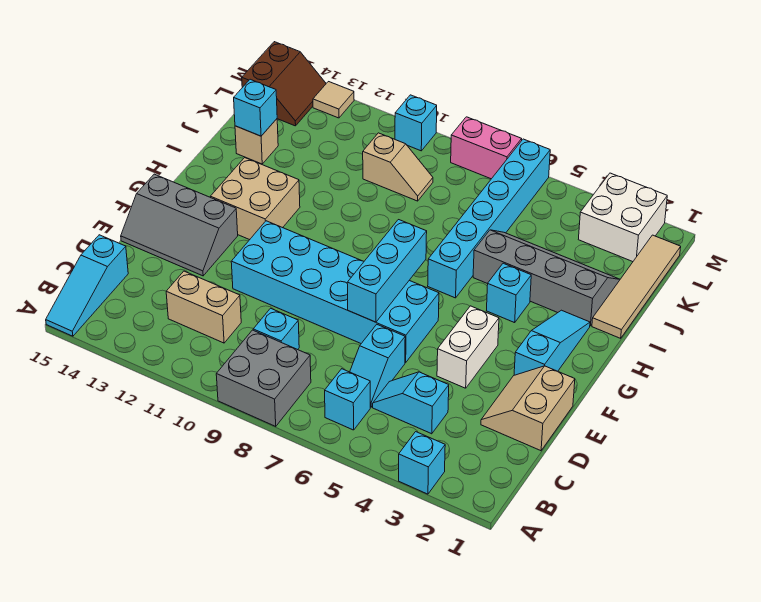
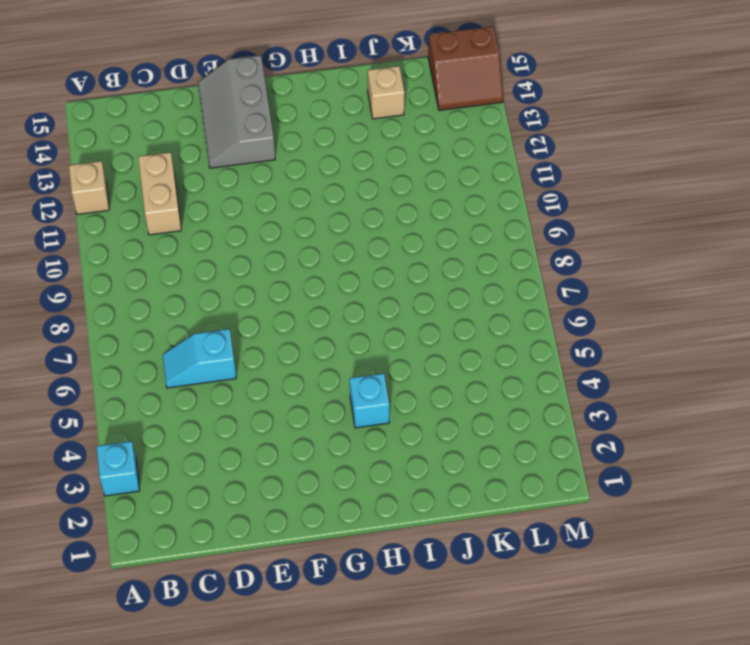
tan 1x1 brick [69,161,109,214] -> none
none -> grey 2x2 brick [216,330,311,426]
none -> cyan 1x3 slope [46,235,128,336]
none -> cyan 1x1 brick [325,369,370,430]

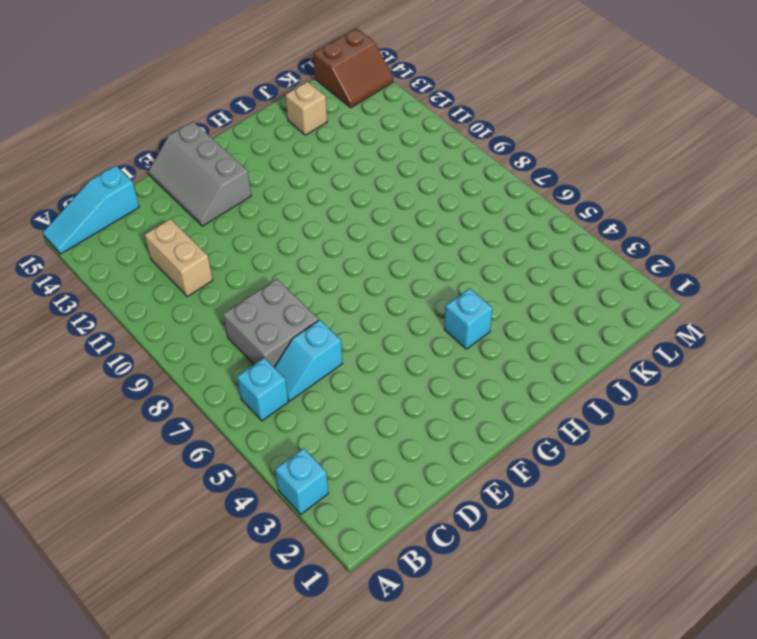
grey 2x2 brick [223,279,319,367] -> grey 2x2 brick moved to [216,330,311,426]
none -> cyan 1x2 slope [373,372,449,434]
none -> cyan 1x1 brick [253,308,299,350]
none -> tan 2x2 slope [481,366,575,451]

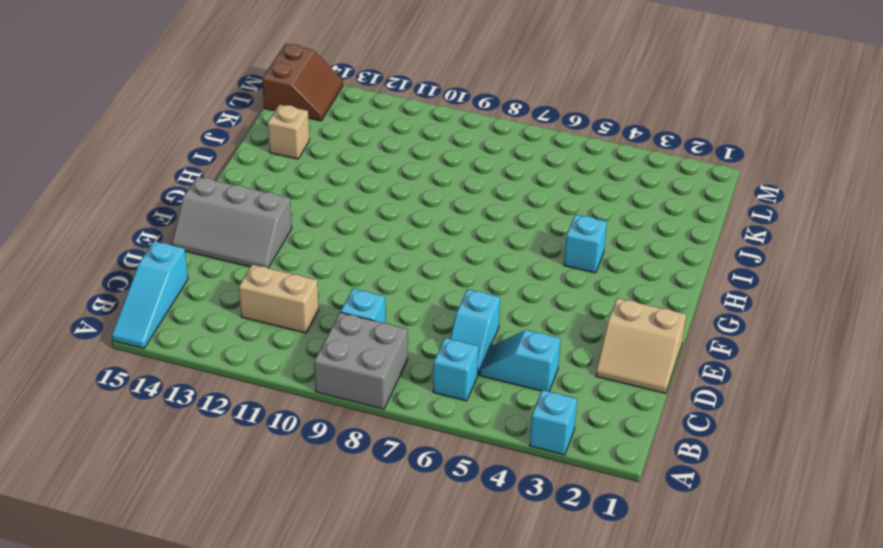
tan 2x2 slope [596,298,686,393] -> tan 2x2 slope turned to [481,366,575,451]
none -> white 1x2 brick [437,306,499,388]
none -> cyan 2x6 brick [231,221,439,363]
none -> cyan 1x3 slope [514,310,590,375]

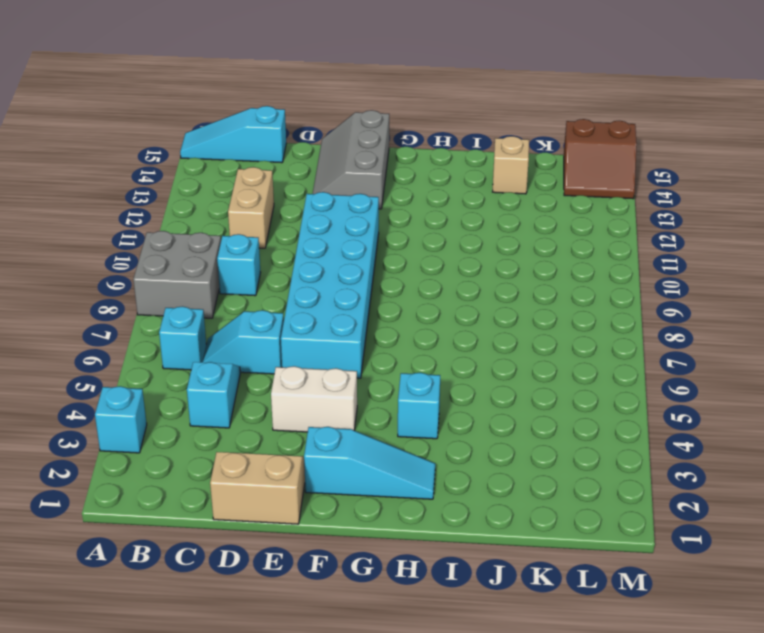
none -> tan 2x2 brick [210,158,300,240]
none -> cyan 1x6 brick [428,139,550,298]
none -> tan 1x4 tile [592,235,681,338]

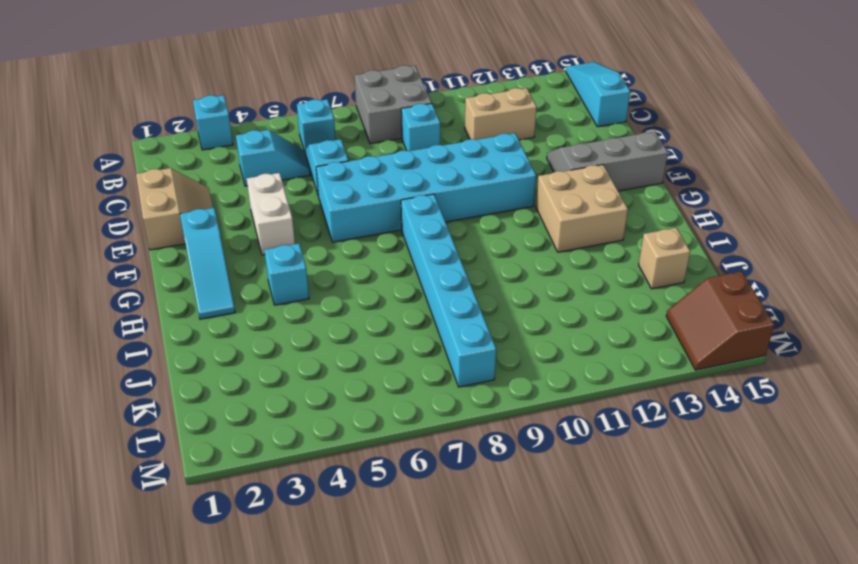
cyan 1x6 brick [401,194,496,387] -> cyan 1x6 brick moved to [428,139,550,298]
none -> tan 1x4 tile [592,235,681,338]
none -> grey 2x4 slope [473,230,620,326]
none -> tan 1x2 slope [363,133,433,201]

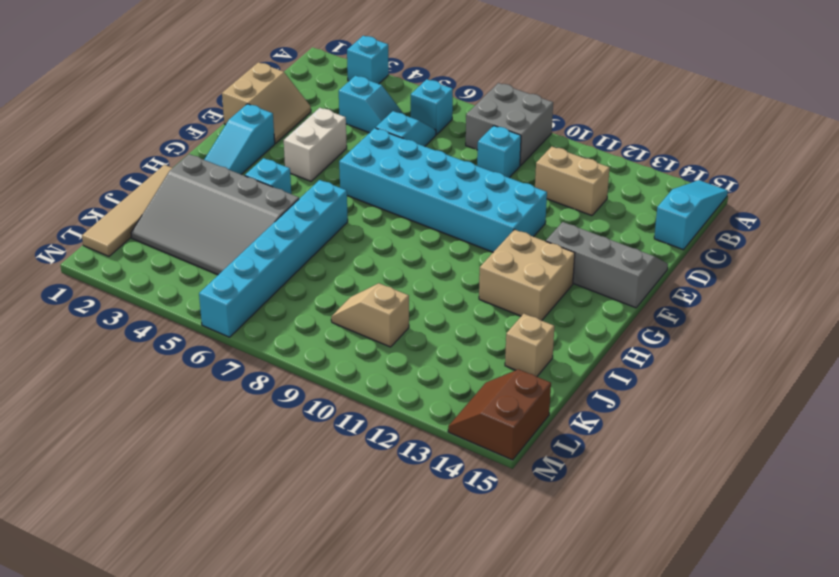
grey 3x4 slope [131,154,299,275] -> grey 2x4 slope [473,230,620,326]
none -> white 2x2 brick [578,173,667,262]
none -> pink 1x2 brick [451,117,522,179]
none -> cyan 1x1 brick [395,95,437,151]

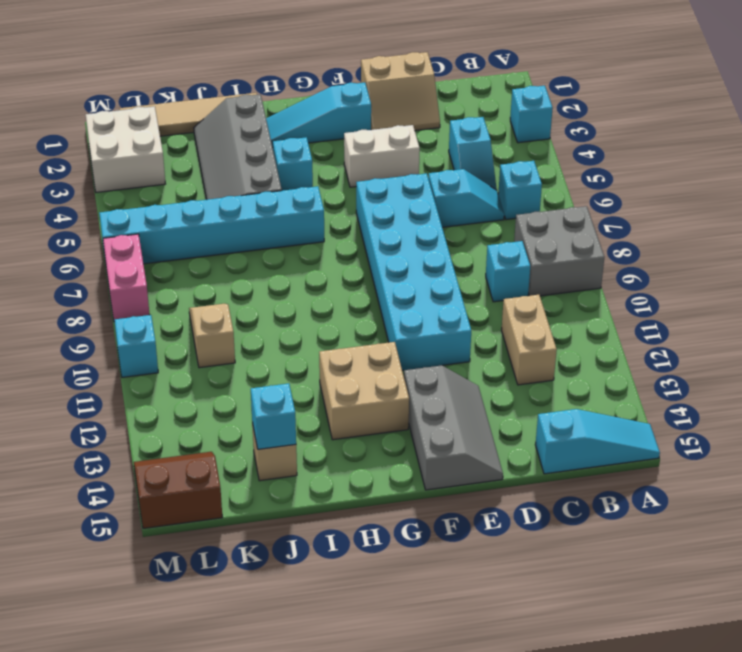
none -> tan 1x1 tile [313,82,354,118]
none -> cyan 1x3 brick [347,220,427,322]

